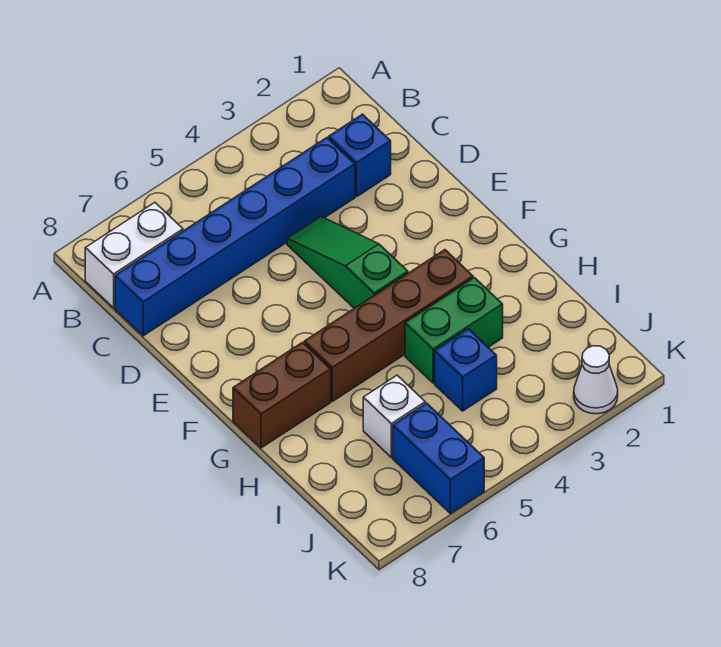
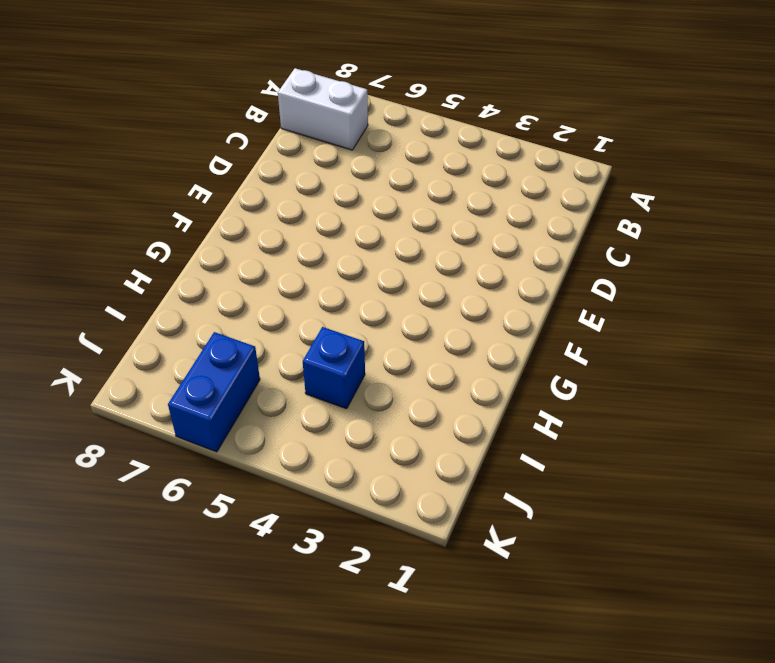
none -> blue 1x1 brick [329,114,391,196]
none -> blue 1x6 brick [115,138,355,336]

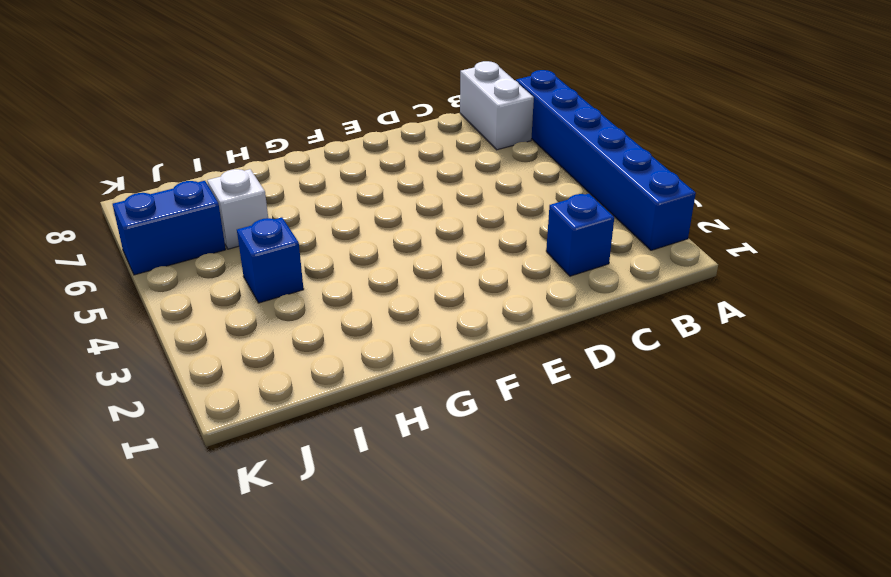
blue 1x6 brick [516,70,696,250] -> blue 1x6 brick moved to [115,138,355,336]
none -> green 1x3 slope [287,216,408,308]
none -> brown 1x4 brick [304,250,473,401]

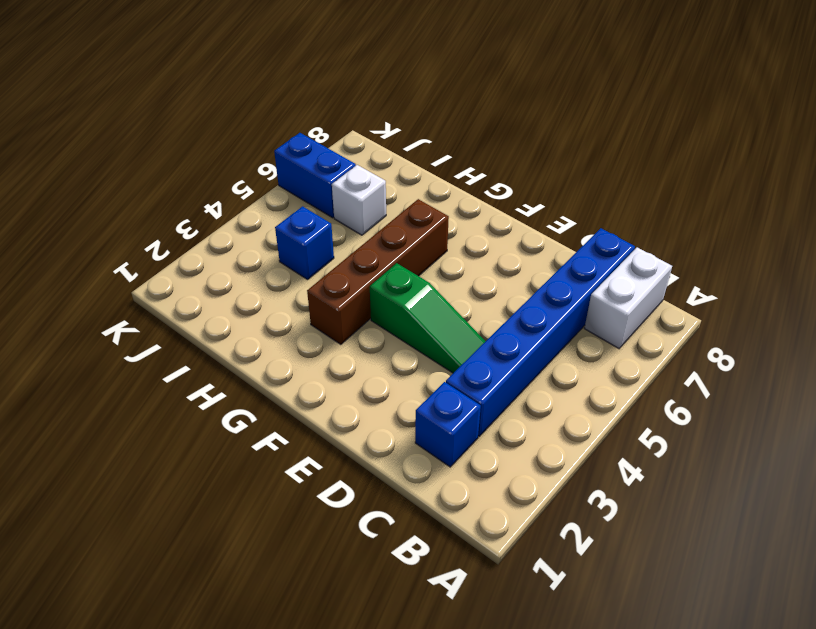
none -> brown 1x2 brick [233,342,331,448]
none -> green 1x2 brick [405,278,503,383]

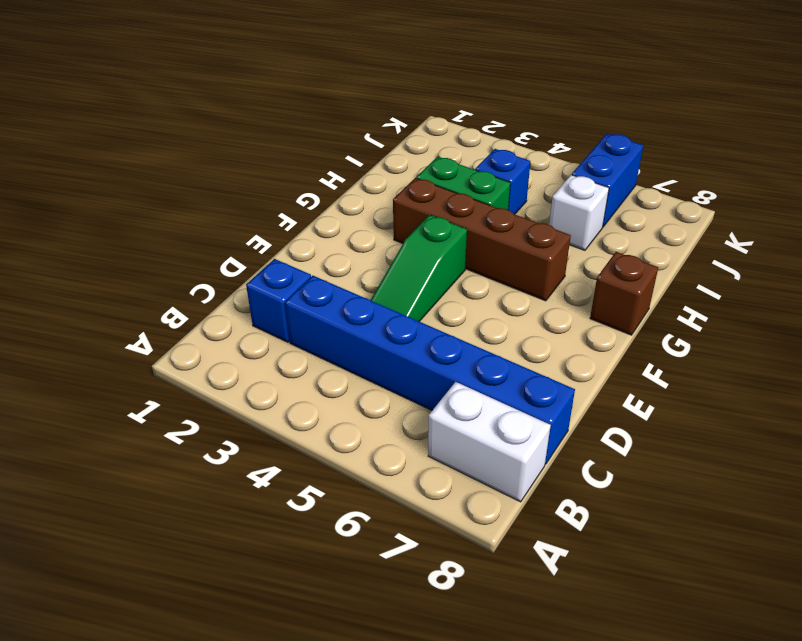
brown 1x1 brick [590,252,658,335] -> brown 1x2 brick [233,342,331,448]
none -> white 1x1 cone [574,346,618,414]

